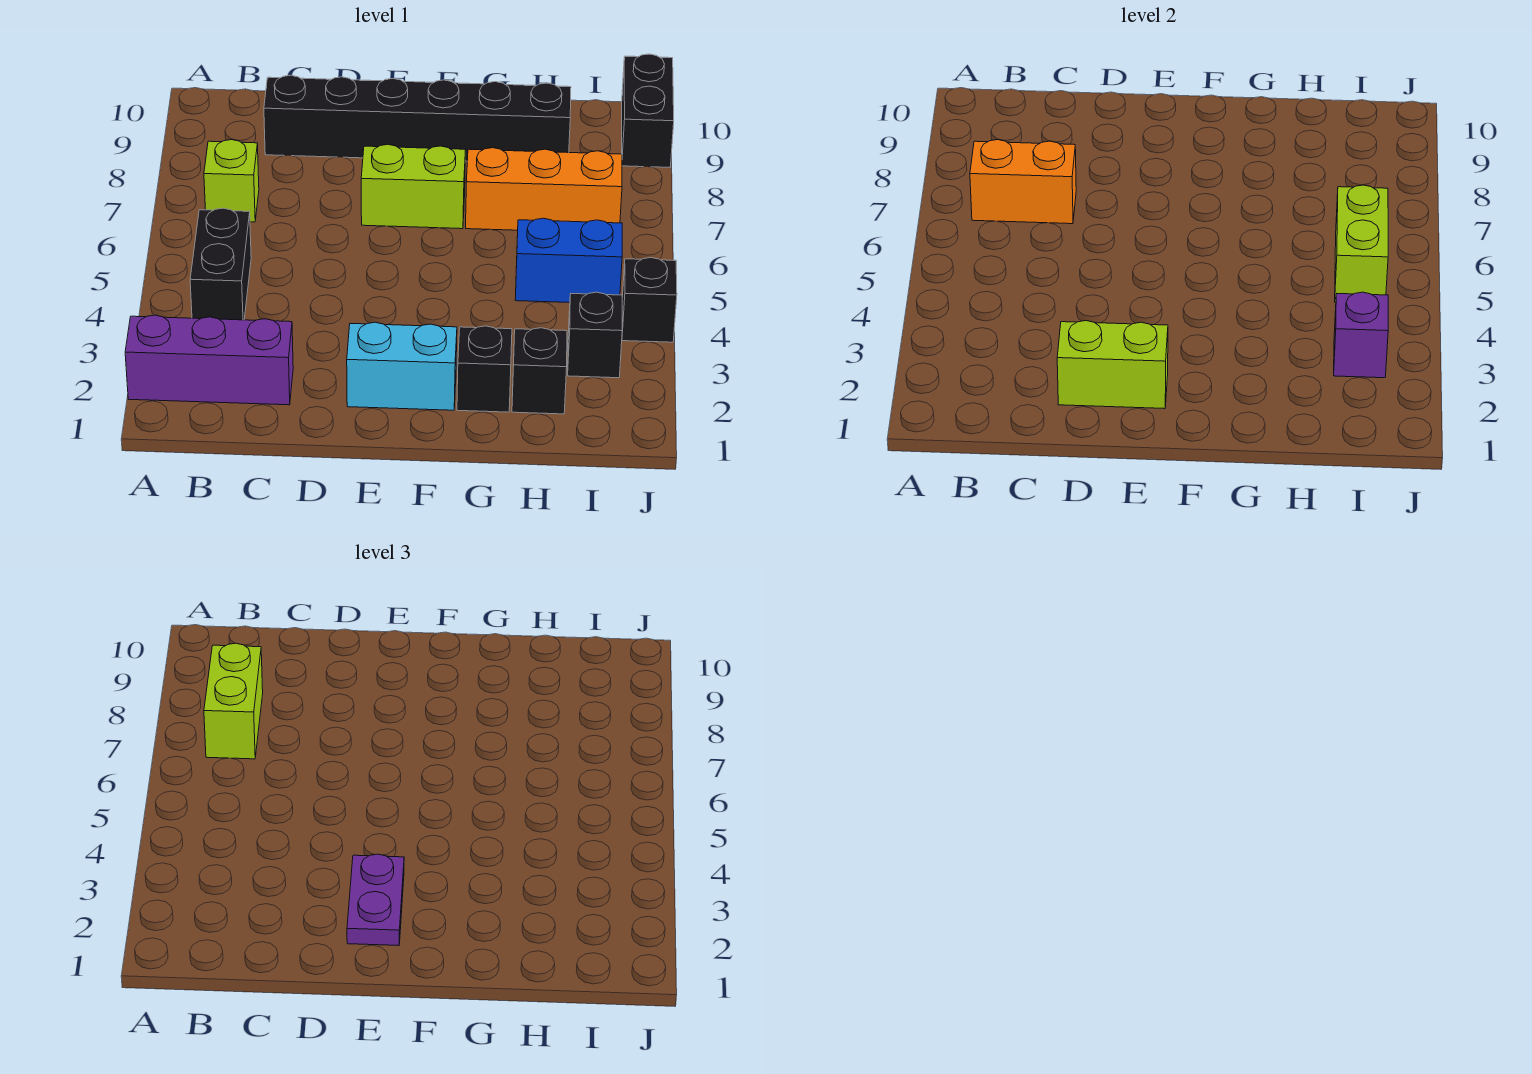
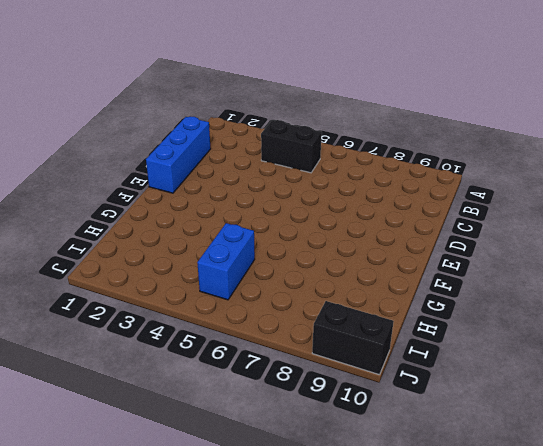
blue 1x3 brick [146,116,211,193] -> none
none -> purple 1x3 brick [125,315,293,405]
none -> lime 1x1 brick [204,140,259,222]
none -> black 1x6 brick [264,75,571,161]

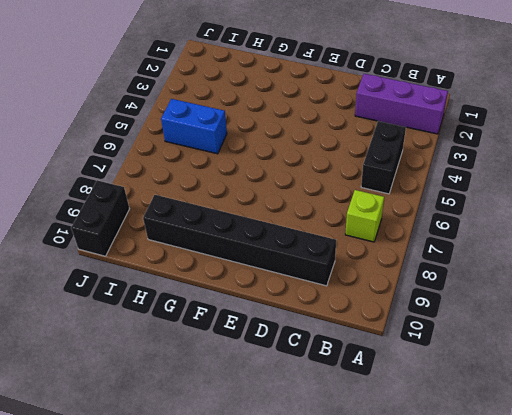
none -> cyan 1x2 brick [347,322,457,410]
none -> lime 1x2 brick [361,144,465,229]
none -> black 1x1 brick [457,326,512,412]

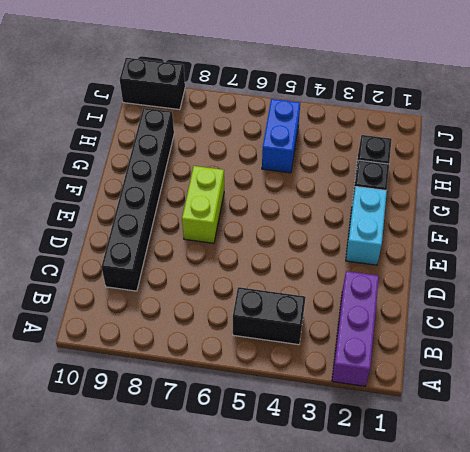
none -> lime 1x1 brick [204,140,259,222]
none -> orange 1x3 brick [466,148,622,230]
none -> black 1x1 brick [568,292,622,378]

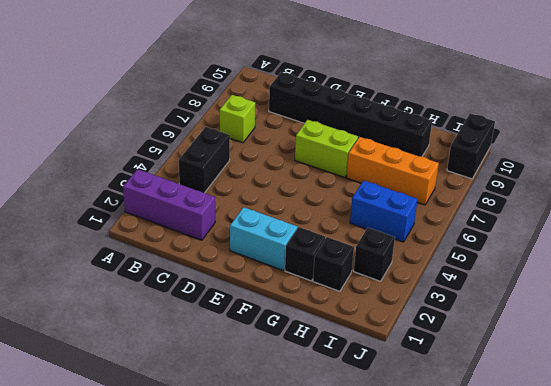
none -> black 1x1 brick [622,258,677,342]
none -> orange 1x2 brick [970,140,1076,224]
none -> lime 1x2 brick [1057,321,1168,409]

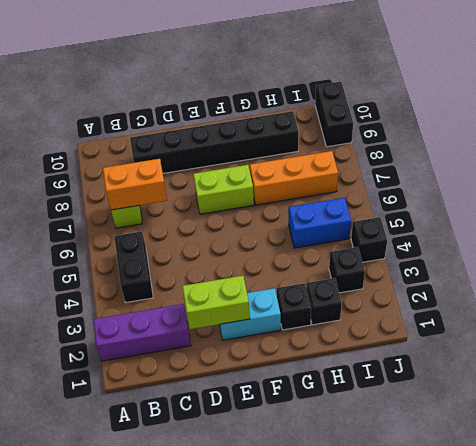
none -> purple 1x1 brick [1334,292,1388,378]
none -> lime 1x2 brick [1335,185,1388,303]
none -> lime 1x2 brick [204,643,263,759]

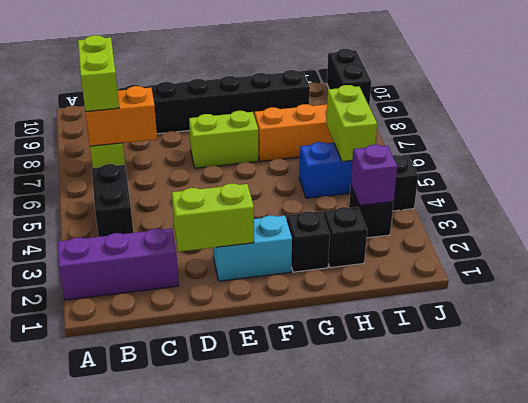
none -> purple 1x2 plate [347,854,404,946]

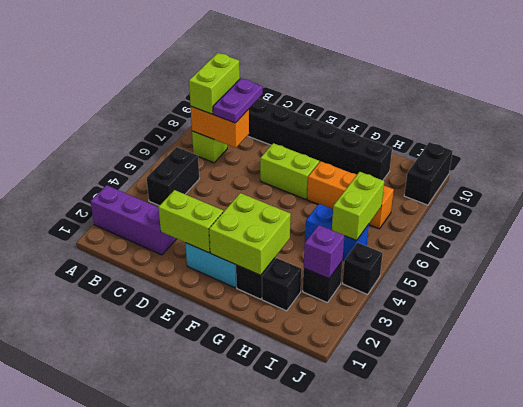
purple 1x2 plate [213,78,263,123] -> purple 1x2 plate moved to [347,854,404,946]
lime 2x2 brick [209,193,291,275] -> none

